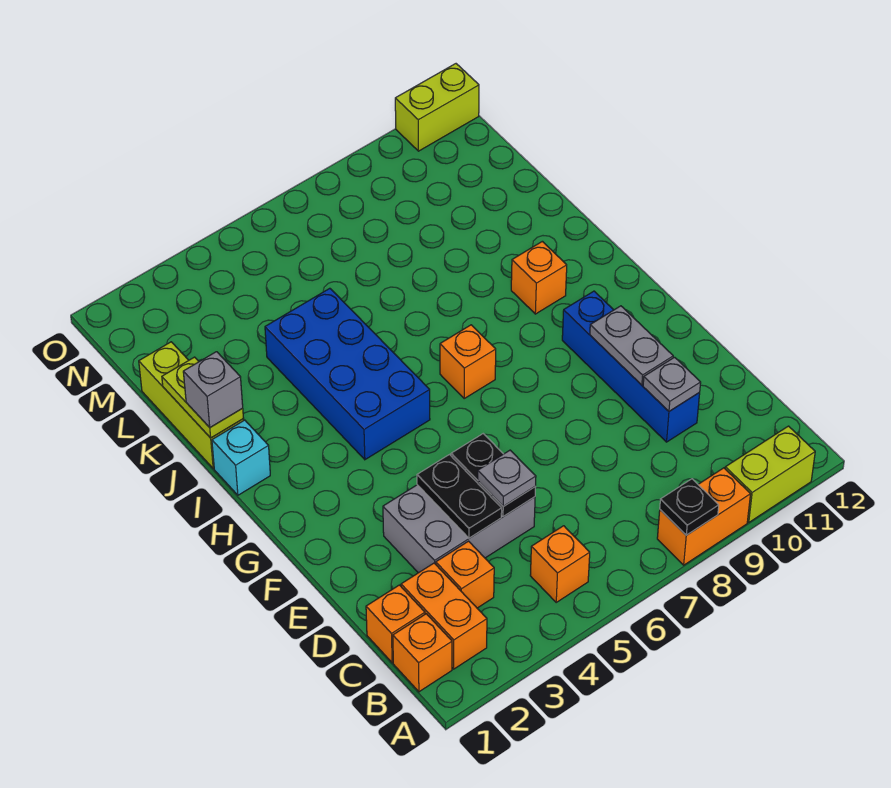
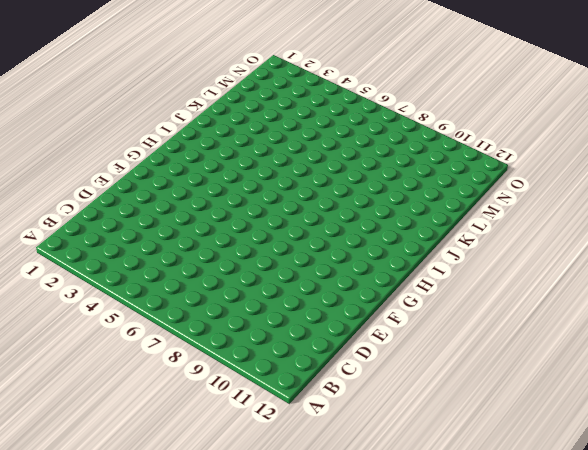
none -> orange 1x2 brick [657,468,751,565]
none -> lime 1x2 brick [725,426,815,522]
none -> orange 1x1 brick [393,614,452,692]

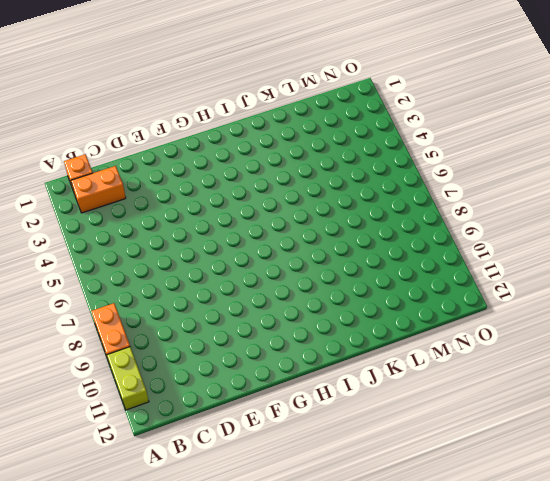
none -> orange 1x1 brick [530,526,590,602]
none -> orange 1x1 brick [366,585,425,663]
none -> orange 1x1 brick [436,541,494,608]

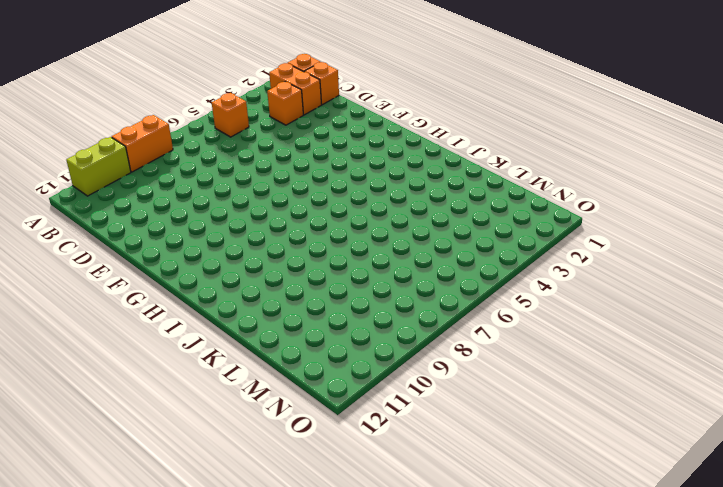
none -> grey 2x3 brick [383,485,535,573]
none -> blue 1x4 brick [562,291,700,442]
none -> blue 2x4 brick [265,288,430,460]

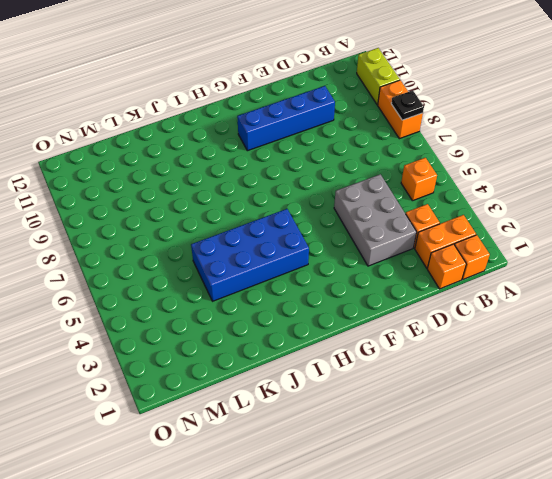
none -> orange 1x1 brick [440,325,496,398]
none -> cyan 1x1 brick [212,420,270,495]
none -> orange 1x1 brick [511,241,567,314]

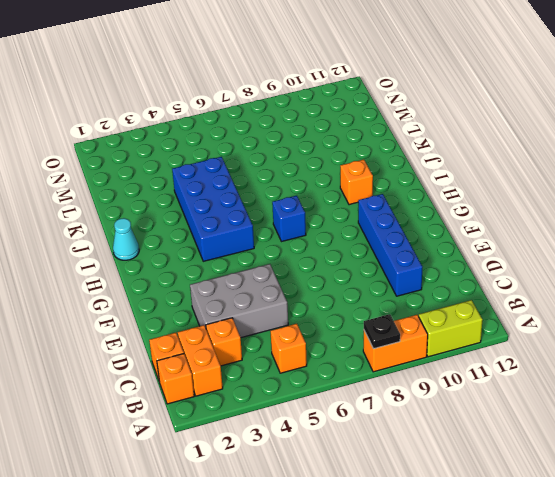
blue 1x1 brick [272,196,306,242] -> orange 1x1 brick [440,325,496,398]
cyan 1x1 cone [113,218,139,260] -> cyan 1x1 brick [212,420,270,495]
none -> lime 1x3 brick [139,342,244,468]
none -> lime 1x2 brick [395,64,479,151]
none -> black 1x2 plate [417,455,502,538]

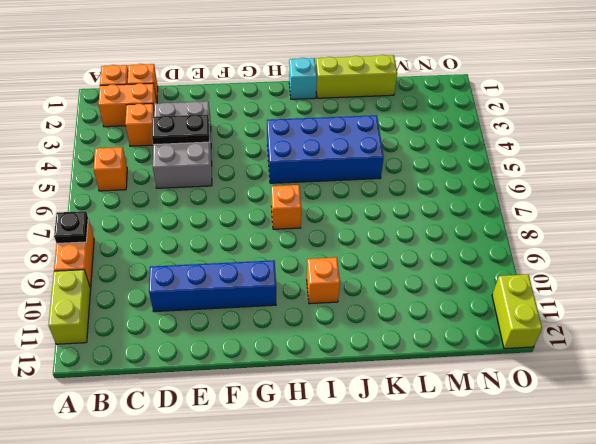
none -> black 1x2 plate [451,434,535,517]
none -> grey 1x1 plate [643,357,701,411]
none -> grey 1x2 plate [590,306,673,385]

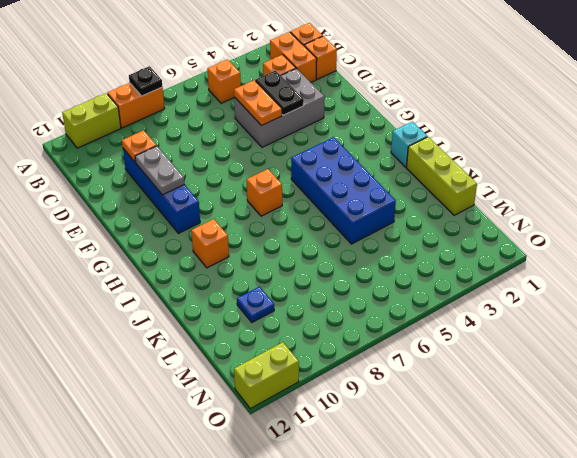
orange 1x2 plate [234,80,282,126] -> black 1x2 plate [451,434,535,517]
orange 1x1 plate [122,130,156,162] -> grey 1x1 plate [643,357,701,411]
blue 1x1 plate [237,287,274,322] -> none
none -> lime 1x2 plate [162,357,243,438]
none -> grey 1x1 plate [478,450,536,506]
none -> grey 1x1 brick [183,352,243,427]

